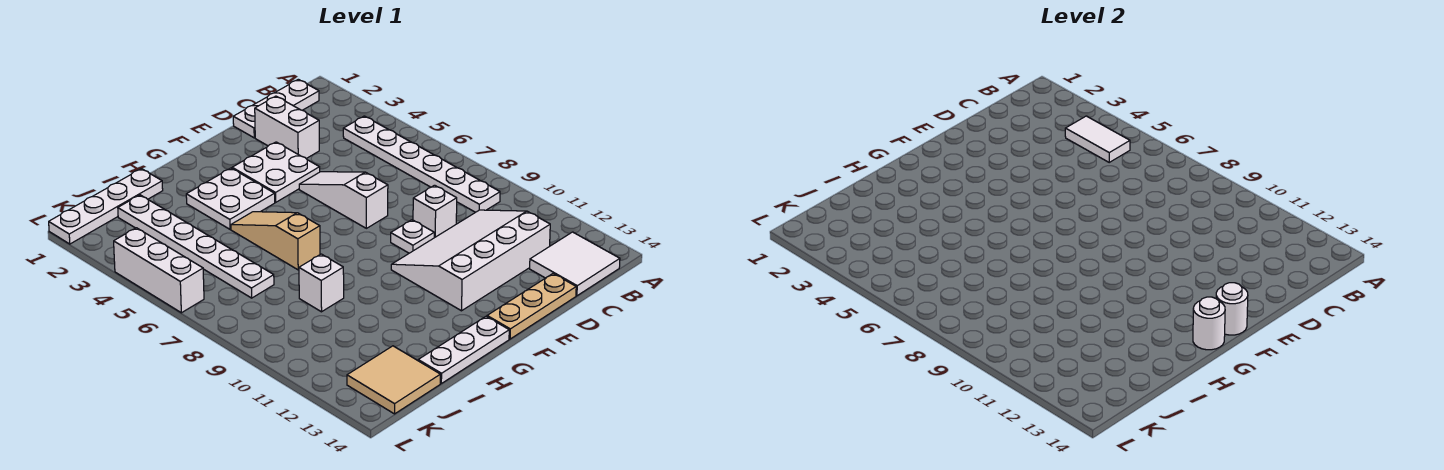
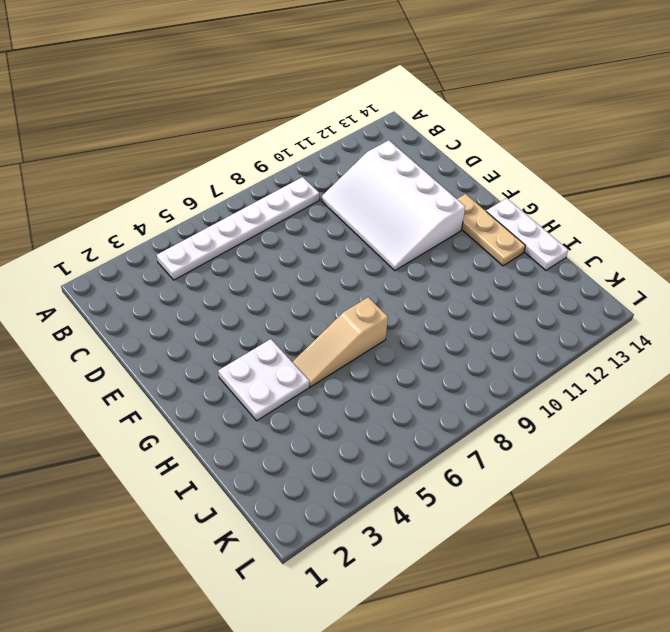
tan 1x3 plate [457,194,525,266] -> tan 1x3 plate moved to [487,274,576,339]
none -> white 1x3 plate [233,79,319,138]
none -> white 2x2 tile [530,232,620,296]
none -> white 1x2 brick [255,96,319,158]

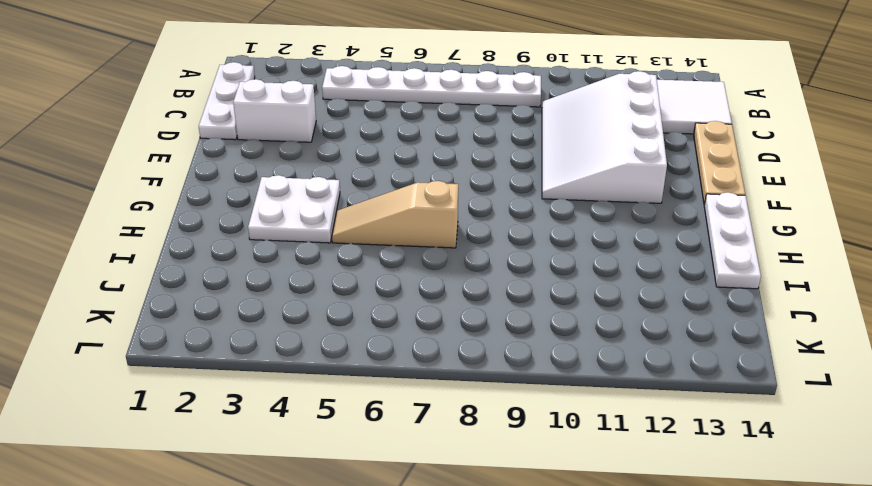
none -> white 1x1 brick [413,185,457,238]
none -> white 2x2 plate [232,142,320,202]
none -> white 1x3 slope [299,172,388,228]

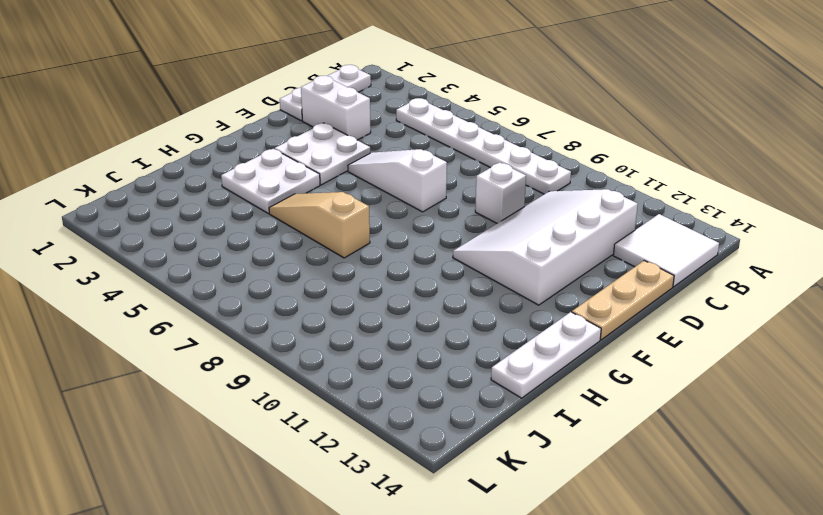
none -> white 1x1 plate [391,220,434,253]
none -> white 1x4 plate [49,169,163,244]
none -> white 1x1 brick [299,254,344,312]

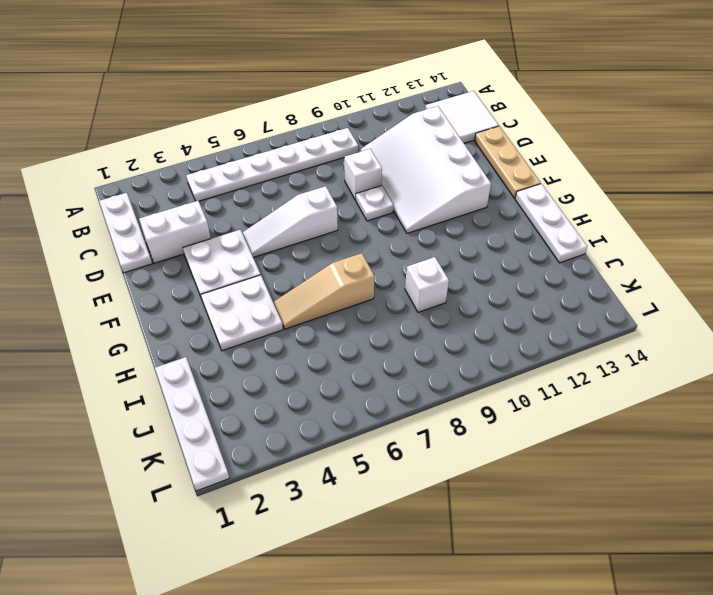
none -> white 1x6 plate [118,195,274,298]
none -> tan 2x2 tile [347,346,440,414]
none -> white 1x3 brick [114,228,204,313]

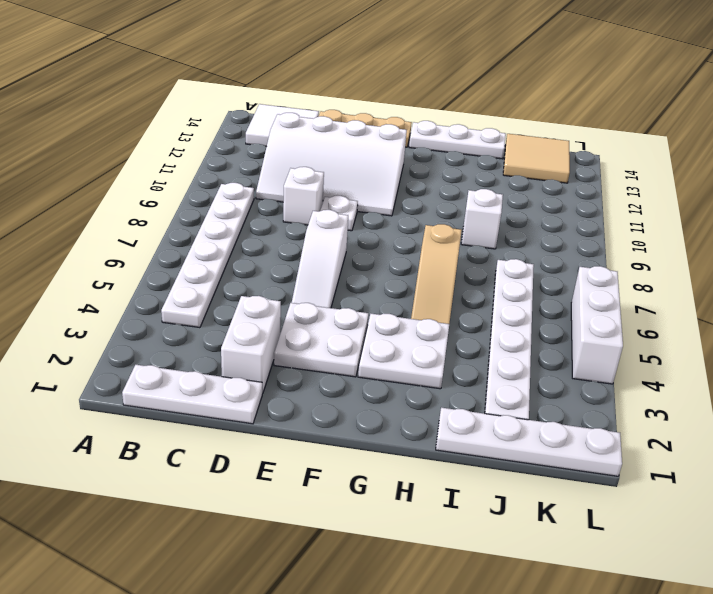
none -> white 1x2 tile [1065,116,1130,162]
none -> white 1x1 round brick [1216,283,1248,335]
none -> white 1x1 round brick [1193,297,1225,350]

